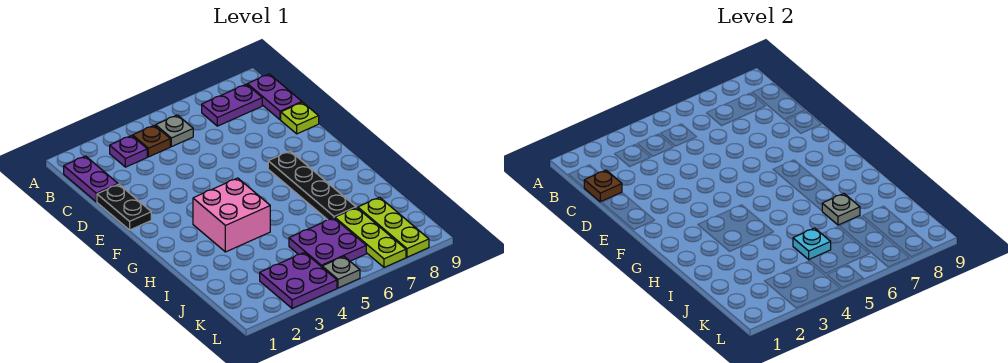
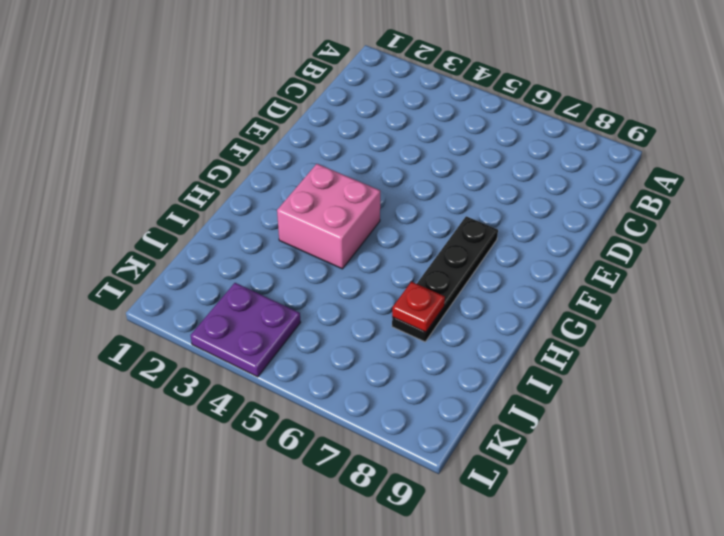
red 1x1 plate [392,282,445,332] -> grey 1x1 plate [822,194,860,225]
none -> purple 1x2 plate [64,156,118,202]
none -> purple 1x1 plate [110,136,147,167]
none -> brown 1x1 plate [133,125,170,157]

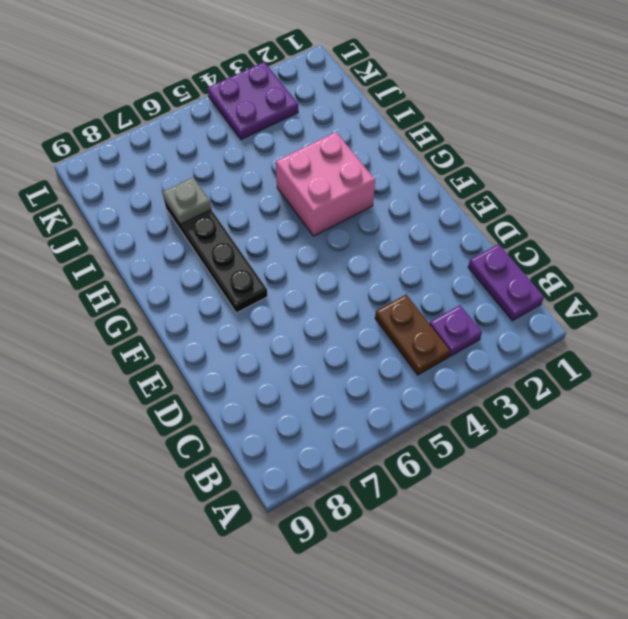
brown 1x2 plate [375,295,450,375] -> brown 1x1 plate [133,125,170,157]
none -> grey 1x1 plate [156,115,193,147]
none -> purple 1x2 plate [202,84,262,126]
none -> purple 1x2 plate [247,74,302,120]

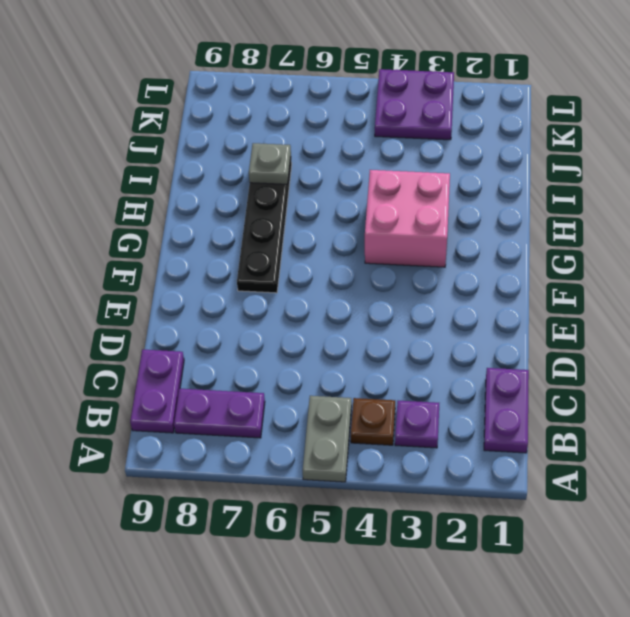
grey 1x2 plate [303,396,352,482] -> grey 1x1 plate [156,115,193,147]
none -> black 1x2 plate [97,184,151,230]
none -> lime 1x1 plate [281,102,319,134]
none -> purple 2x2 plate [289,218,366,267]

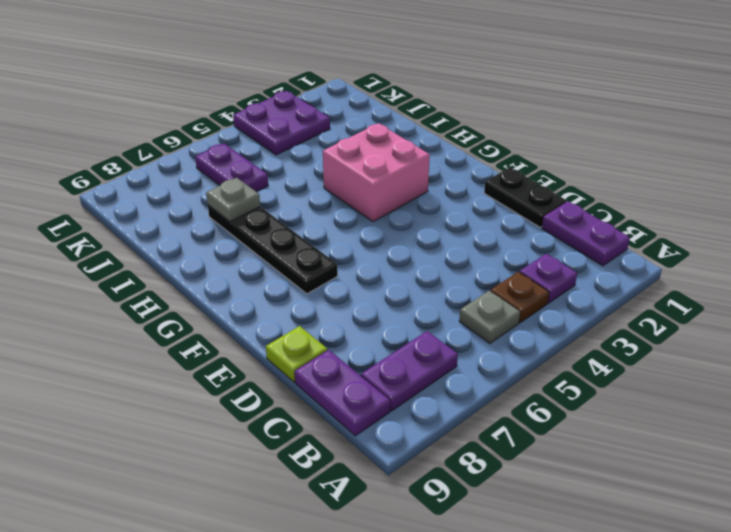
purple 1x2 plate [195,143,268,192] -> purple 2x2 plate [289,218,366,267]
none -> lime 1x3 plate [335,208,406,267]
none -> lime 1x3 plate [358,197,429,257]
none -> grey 1x1 plate [322,257,360,288]

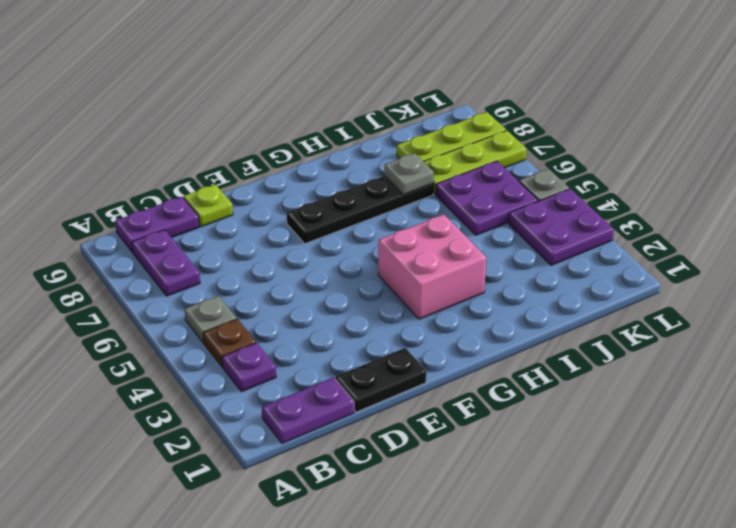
none -> brown 1x1 plate [584,170,622,202]
none -> cyan 1x1 plate [793,228,831,260]

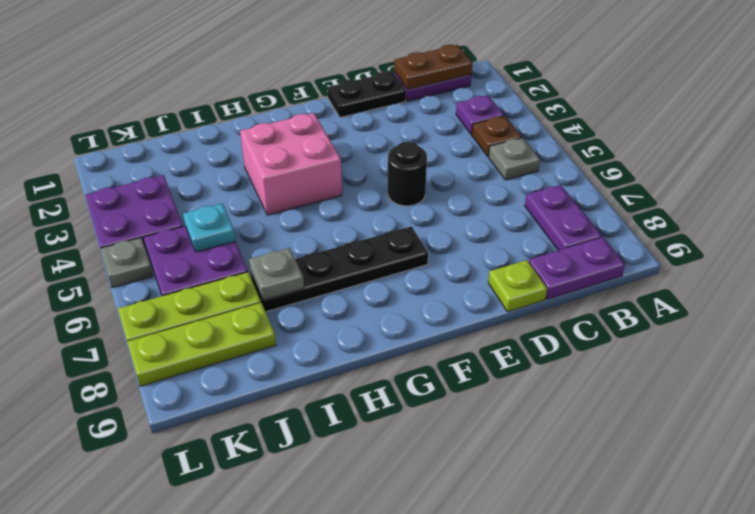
brown 1x2 plate [394,45,472,89] -> brown 1x1 plate [584,170,622,202]
black 1x1 round brick [388,142,427,206] -> none

